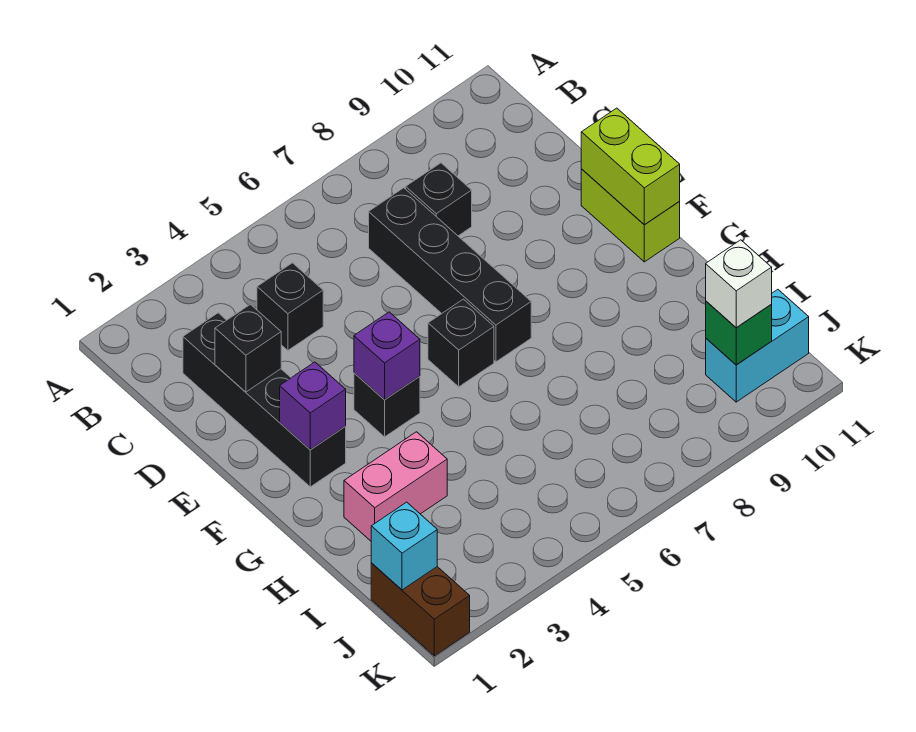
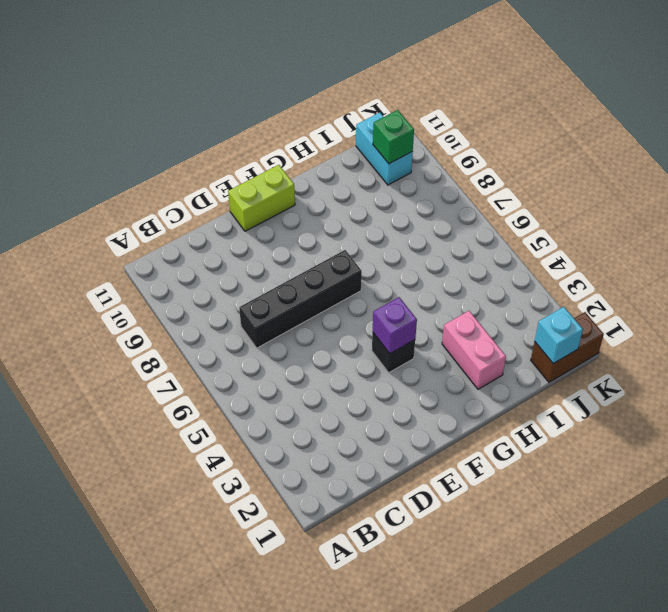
none -> black 1x4 brick [183,313,346,487]
none -> black 1x1 brick [257,263,323,350]
none -> black 1x1 brick [406,163,472,236]

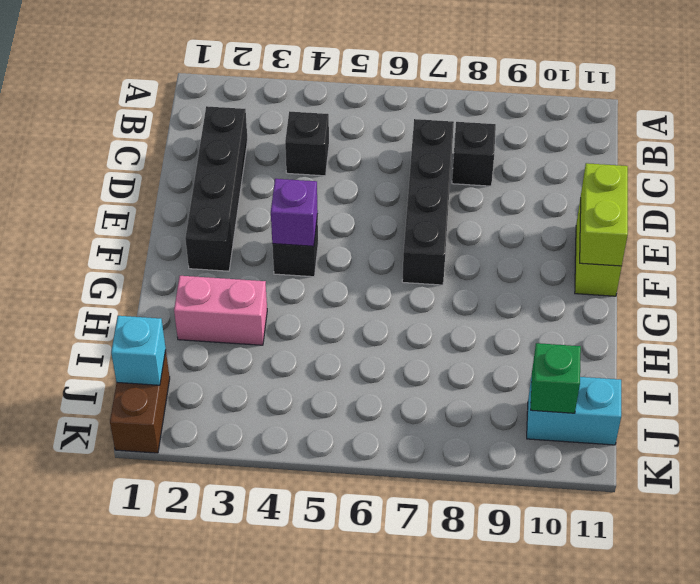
none -> black 1x1 brick [428,299,494,387]
none -> black 1x1 brick [215,304,281,392]
none -> purple 1x1 brick [280,362,346,450]

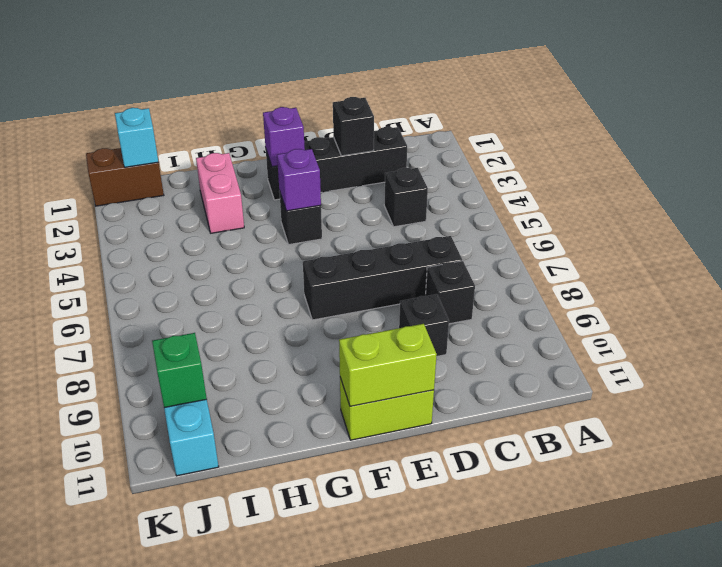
black 1x1 brick [399,294,449,356] -> black 1x1 brick moved to [428,299,494,387]
none -> white 1x1 brick [706,240,772,328]

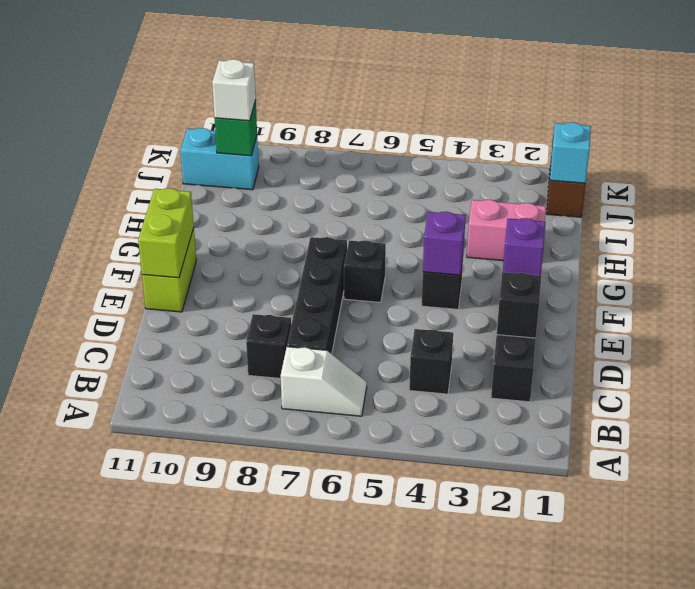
white 1x2 slope [281,347,367,416] -> none

